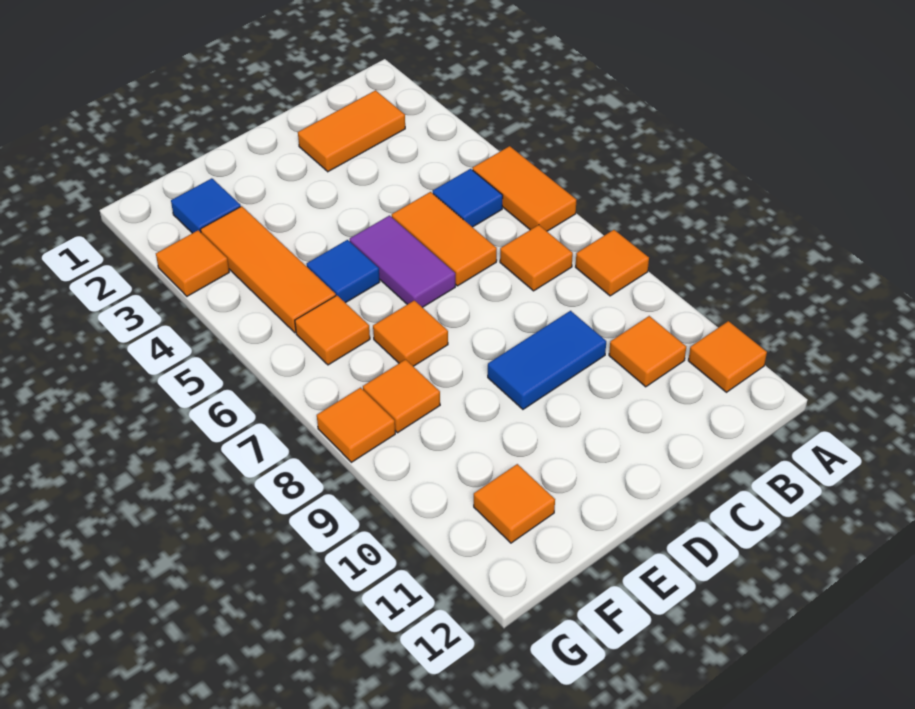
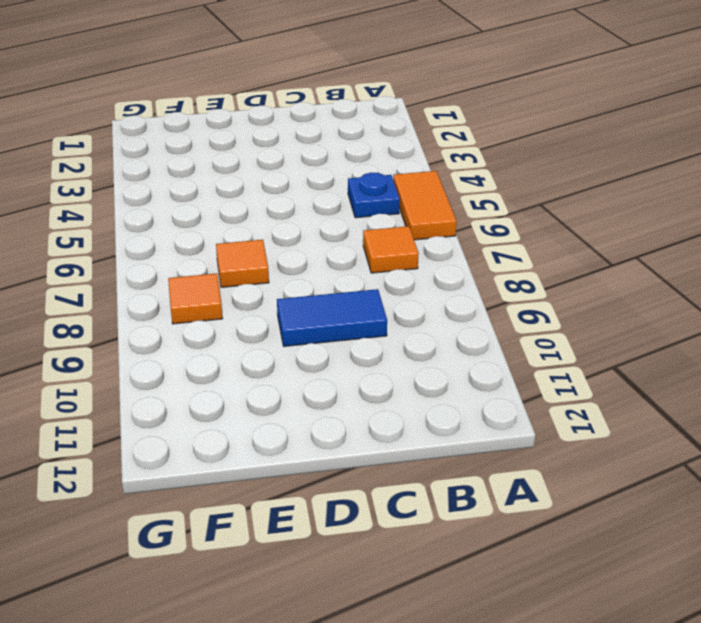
blue 1x1 plate [348,172,400,218] -> blue 1x1 tile [433,169,503,227]
none -> orange 1x1 tile [576,230,649,296]
none -> orange 1x1 tile [688,321,767,392]
none -> orange 1x2 tile [298,90,405,172]

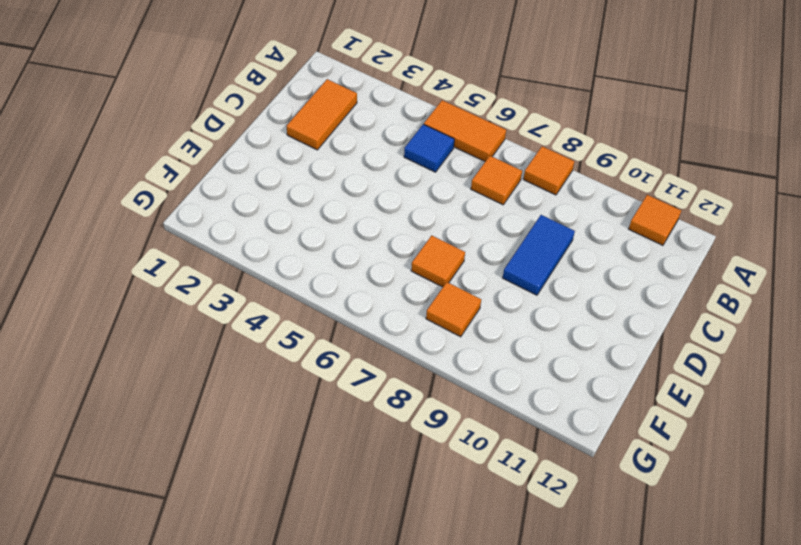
none -> orange 1x1 tile [609,316,686,387]
none -> orange 1x2 tile [392,192,497,286]
none -> purple 1x2 tile [350,216,455,307]

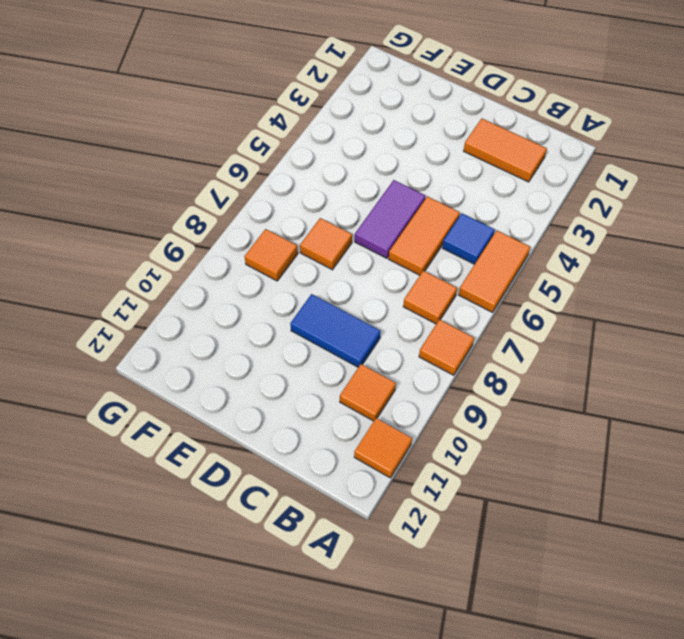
none -> blue 1x1 tile [307,240,380,303]
none -> blue 1x1 tile [171,178,241,233]
none -> orange 1x3 tile [200,206,336,333]

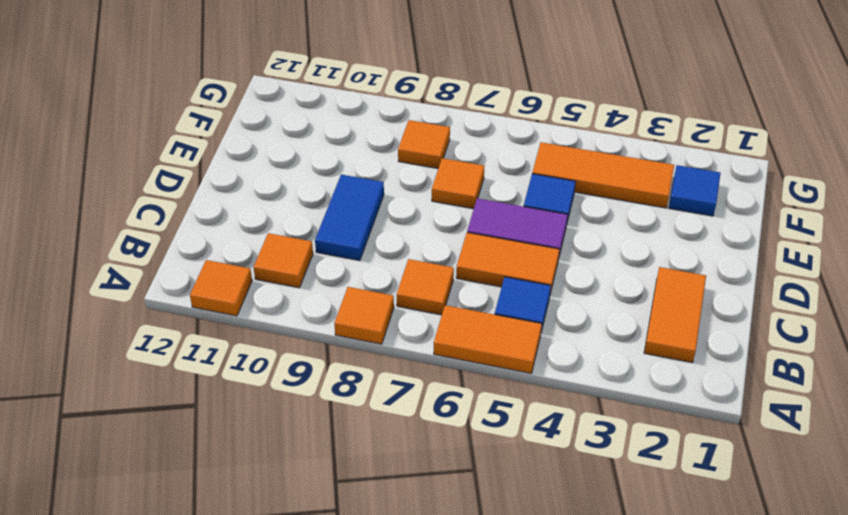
none -> orange 1x1 tile [295,295,370,365]
none -> orange 1x1 tile [474,464,555,543]
none -> orange 1x1 tile [156,230,229,296]

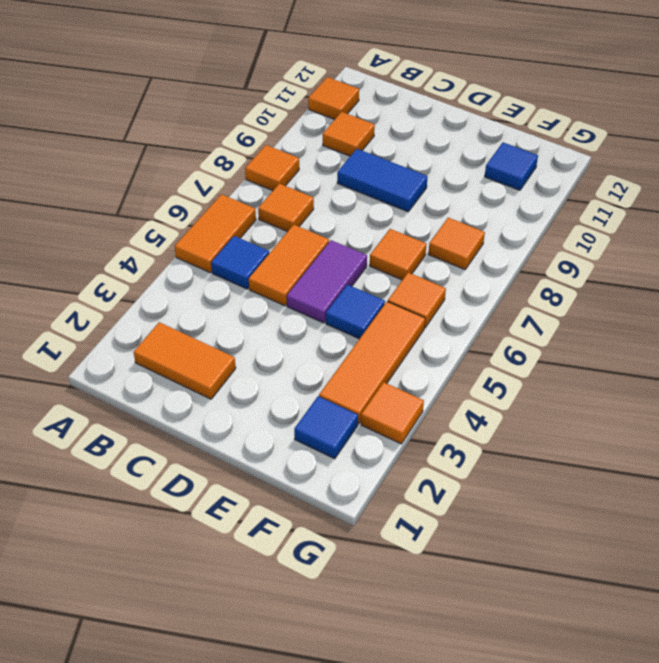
blue 1x1 tile [485,142,538,190] -> orange 1x1 tile [474,464,555,543]
none -> orange 1x1 tile [317,388,395,462]

